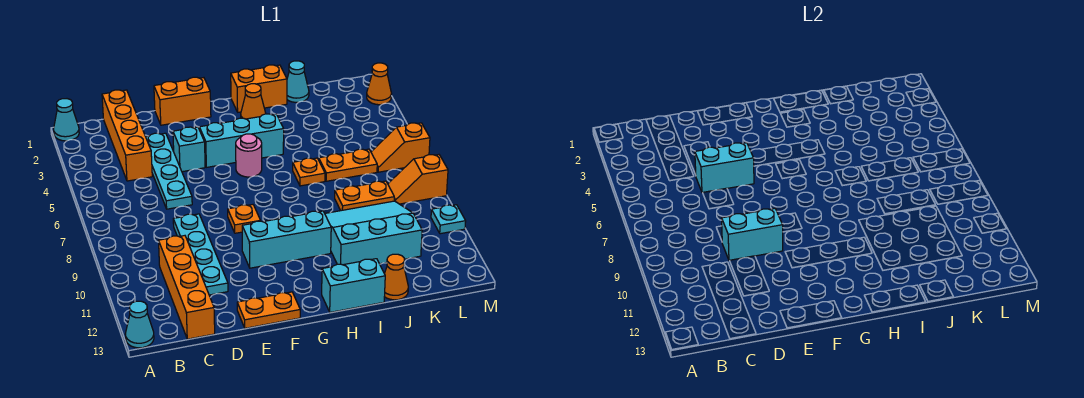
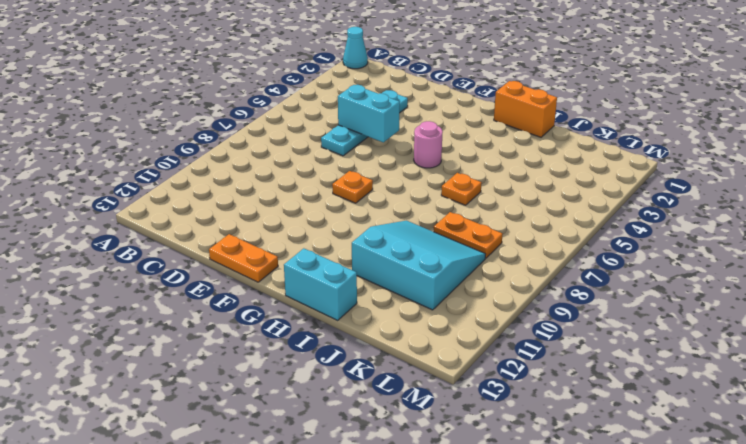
none -> cyan 1x1 cone [125,301,154,348]
none -> orange 1x4 brick [102,90,152,181]
none -> orange 1x4 brick [159,236,215,339]

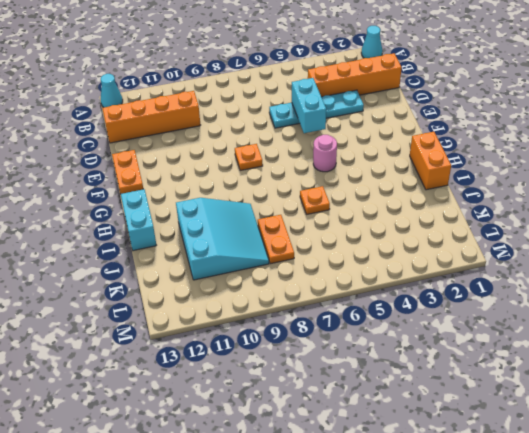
none -> cyan 1x4 plate [173,214,228,295]
none -> orange 1x2 brick [154,77,211,125]
none -> cyan 1x1 brick [173,127,205,172]

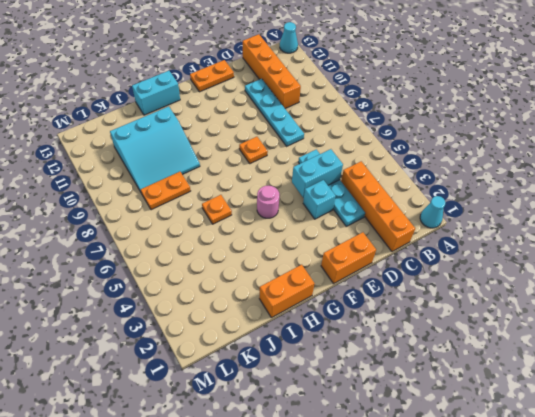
none -> cyan 1x3 brick [199,114,284,167]
none -> cyan 1x3 brick [242,211,331,268]
none -> orange 1x1 cone [241,84,266,119]

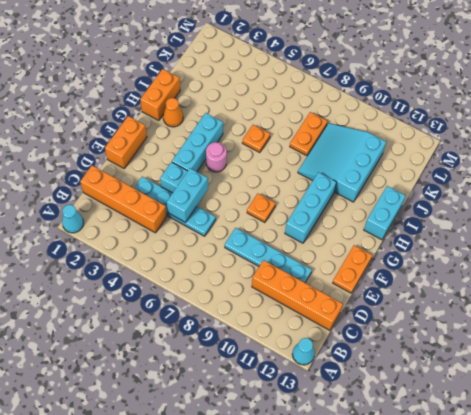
none -> cyan 1x1 cone [287,61,309,102]
none -> orange 1x2 plate [319,149,377,181]
none -> orange 1x1 cone [384,254,408,300]

